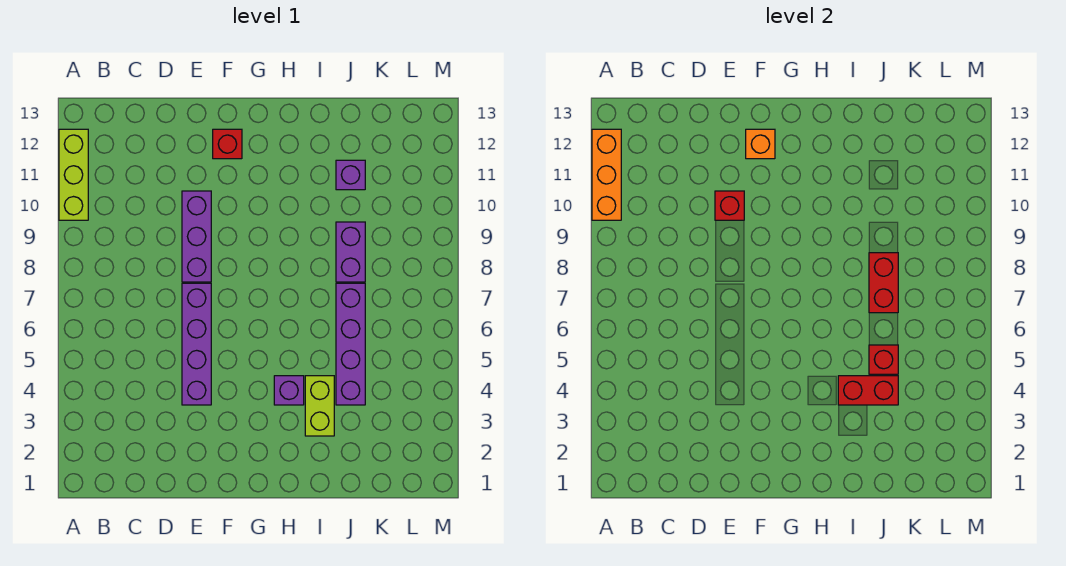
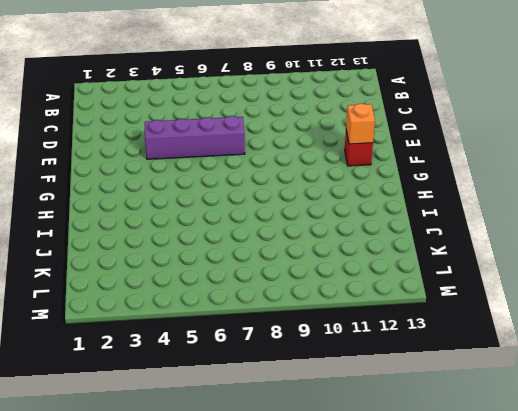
none -> lime 1x3 brick [59,129,88,220]
none -> purple 1x3 brick [182,191,211,282]
none -> purple 1x1 brick [274,376,304,405]

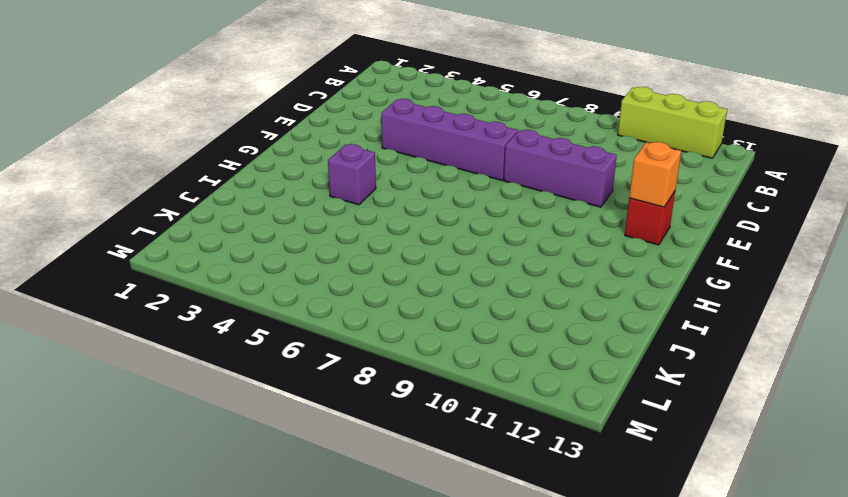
none -> lime 1x2 brick [305,376,334,436]
none -> purple 1x4 brick [336,283,365,405]
none -> purple 1x2 brick [336,222,365,282]

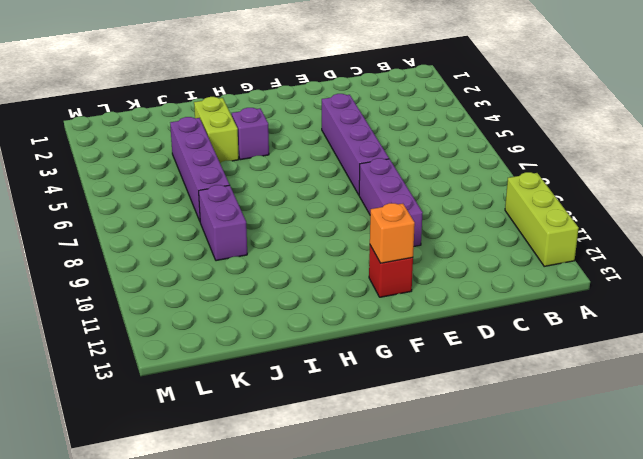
none -> purple 1x1 brick [336,160,365,190]
none -> orange 1x3 brick [592,129,621,220]
none -> red 1x1 brick [715,191,744,220]

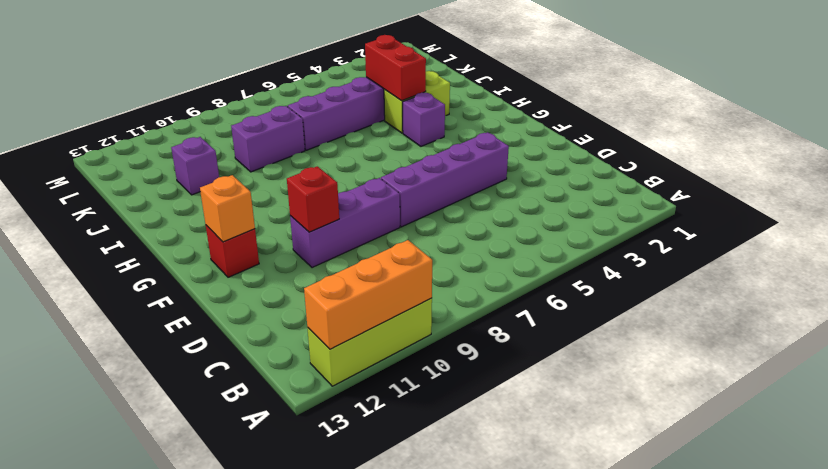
none -> red 1x1 brick [869,345,898,374]
none -> red 1x2 brick [869,253,898,313]

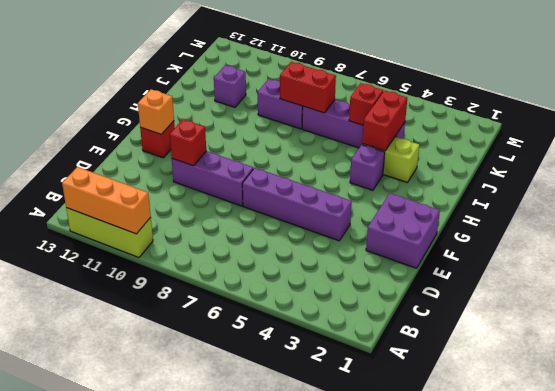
purple 2x2 brick [366,193,440,268] -> none

